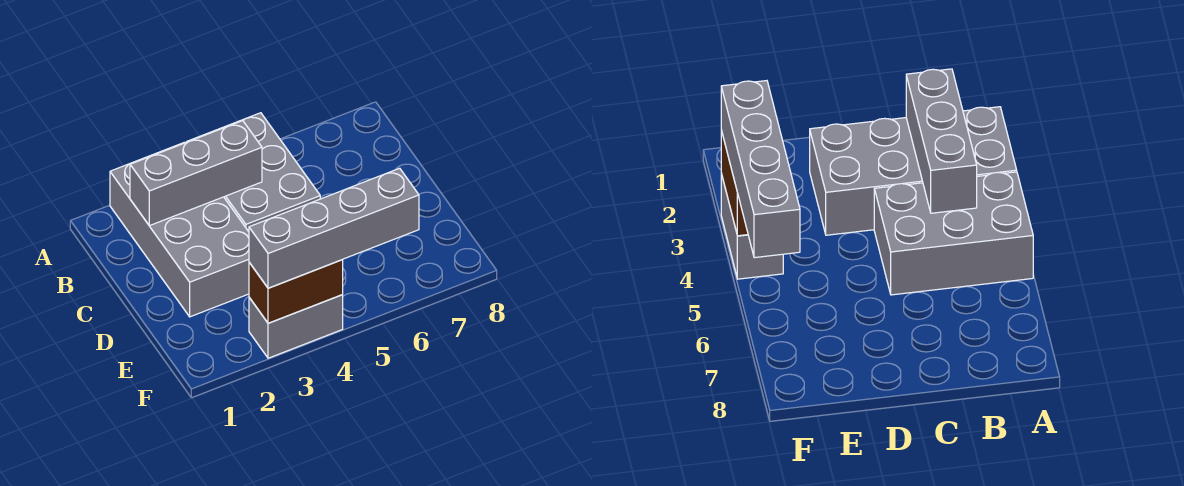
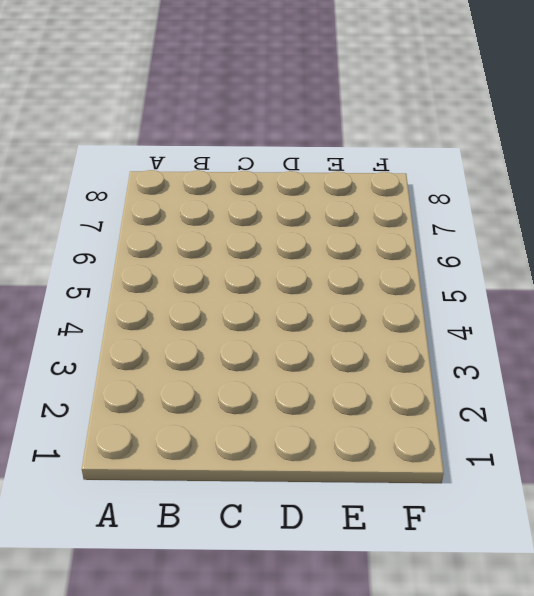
none -> grey 2x4 brick [110,142,249,317]
none -> grey 2x3 brick [187,113,320,232]

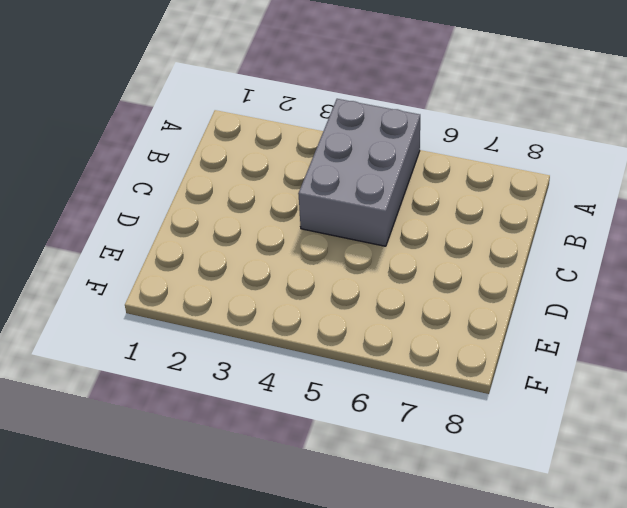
none -> grey 2x4 brick [110,142,249,317]
none -> grey 1x2 brick [249,295,343,358]

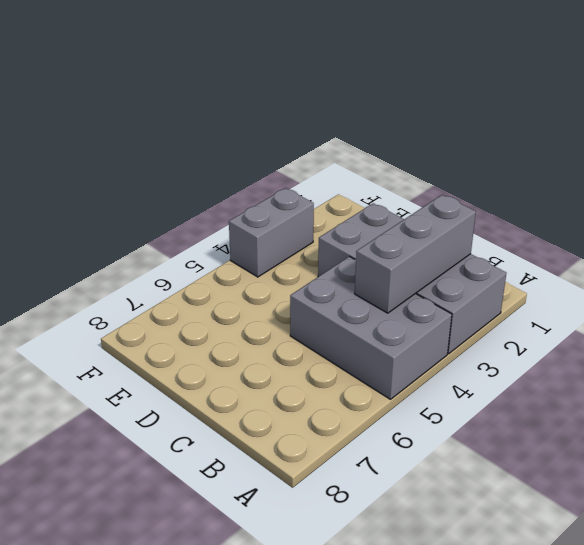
none -> brown 1x2 brick [249,260,343,323]
none -> grey 1x4 brick [249,168,419,288]

